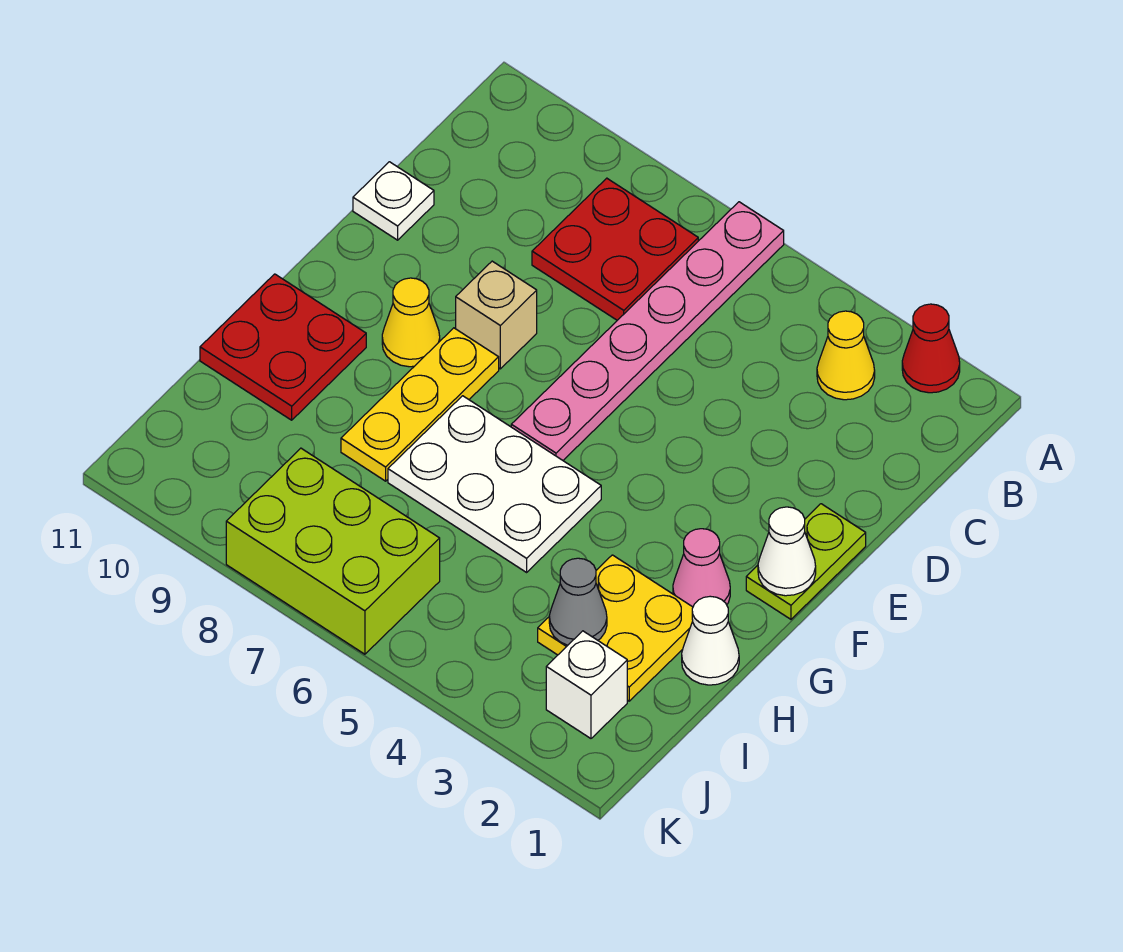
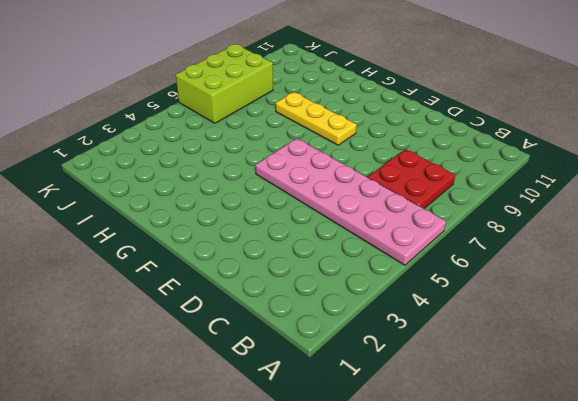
pink 2x6 plate [255,138,446,265] -> pink 1x6 plate [511,202,784,460]
none -> red 1x1 cone [902,304,960,393]
none -> yellow 1x1 cone [817,311,875,400]
none -> white 1x1 plate [353,162,434,240]

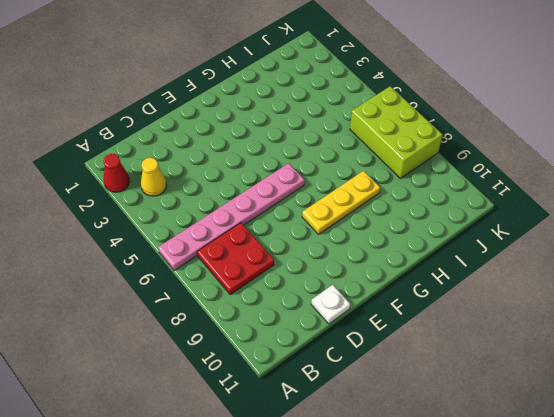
none -> lime 1x2 plate [746,504,866,619]
none -> tan 1x1 brick [456,261,537,369]
none -> yellow 1x1 cone [382,278,440,367]

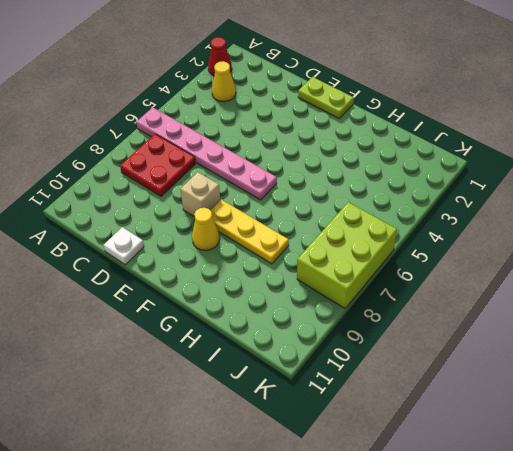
none -> pink 1x1 cone [673,529,730,607]
none -> white 2x3 plate [388,396,601,572]
none -> red 2x2 plate [200,274,366,420]

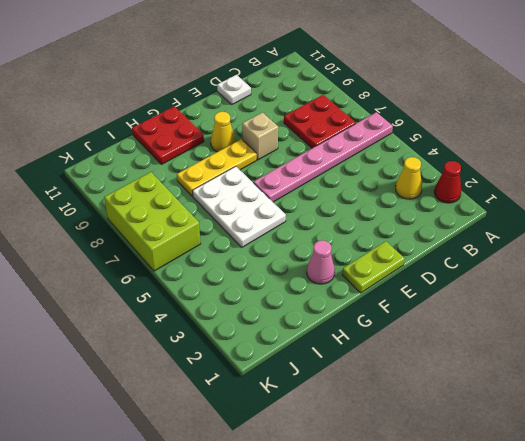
none -> white 1x1 cone [682,596,739,685]
none -> yellow 2x2 plate [538,555,693,701]
none -> white 1x1 brick [546,631,627,738]

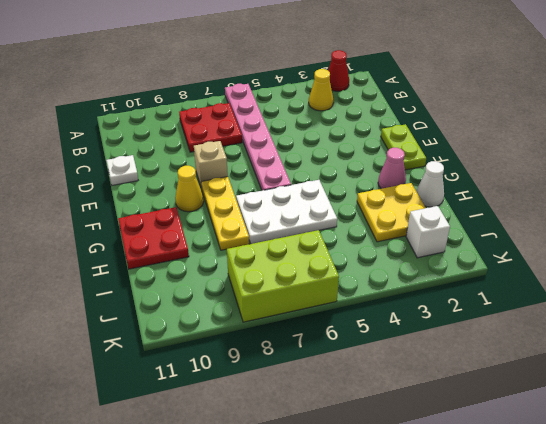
none -> white 1x1 cone [758,507,816,596]
none -> grey 1x1 cone [549,558,607,645]

